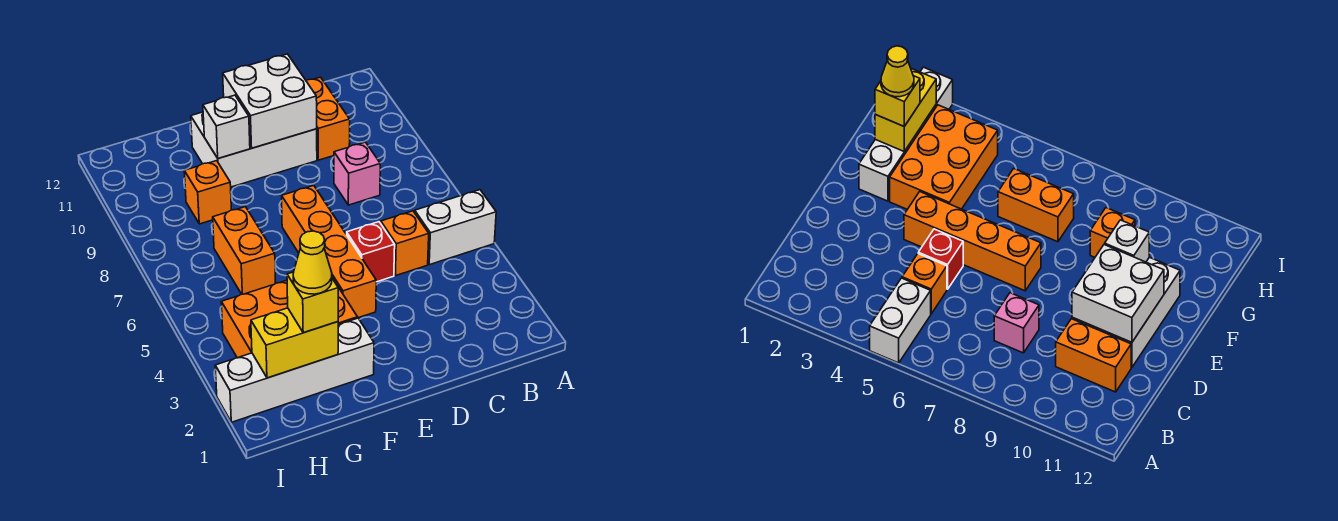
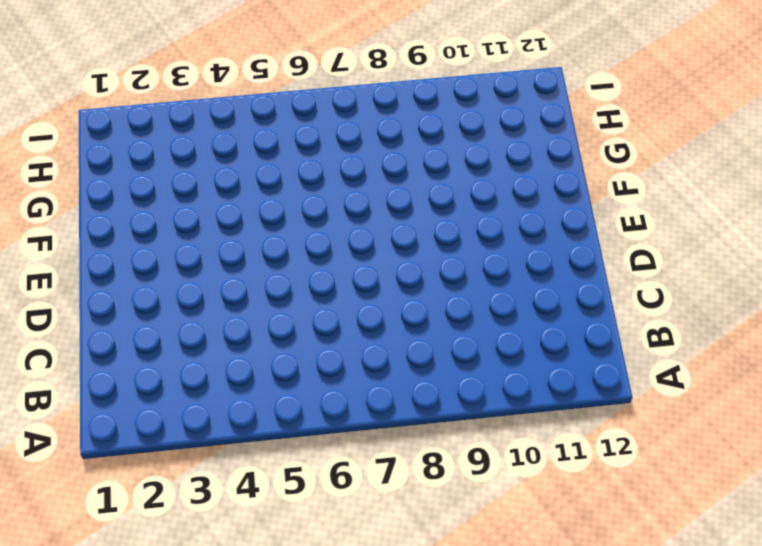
none -> white 1x2 brick [415,190,496,265]
none -> orange 1x1 brick [381,211,429,276]
none -> pink 1x1 brick [334,142,380,205]

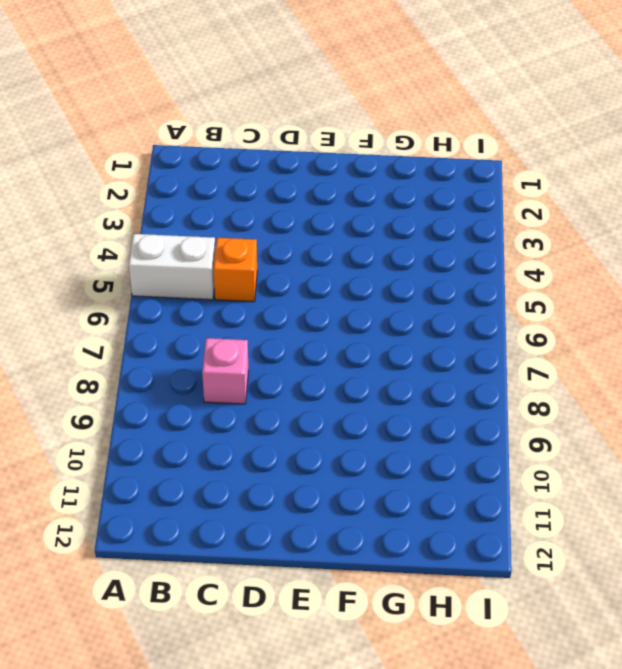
none -> orange 1x2 brick [306,77,350,160]
none -> red 1x1 brick [347,222,395,282]
none -> white 2x3 brick [191,112,317,187]

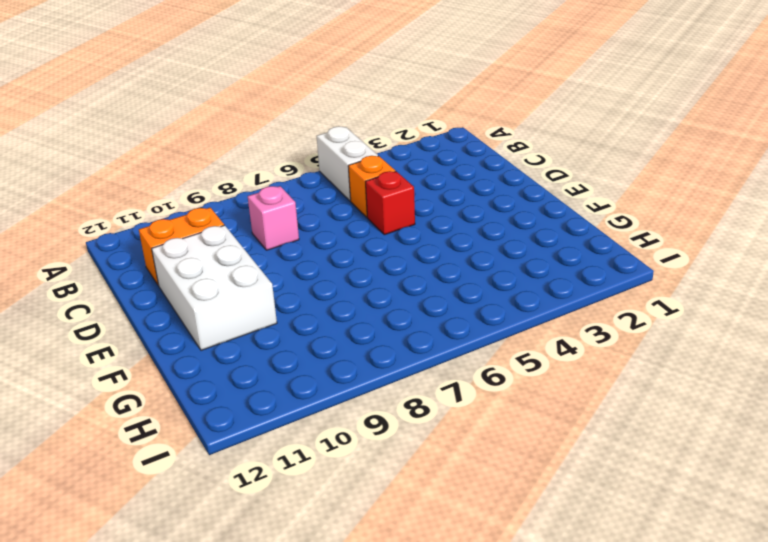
none -> orange 1x4 brick [282,186,376,318]
none -> white 1x4 brick [215,318,374,422]
none -> orange 2x3 brick [221,278,358,358]

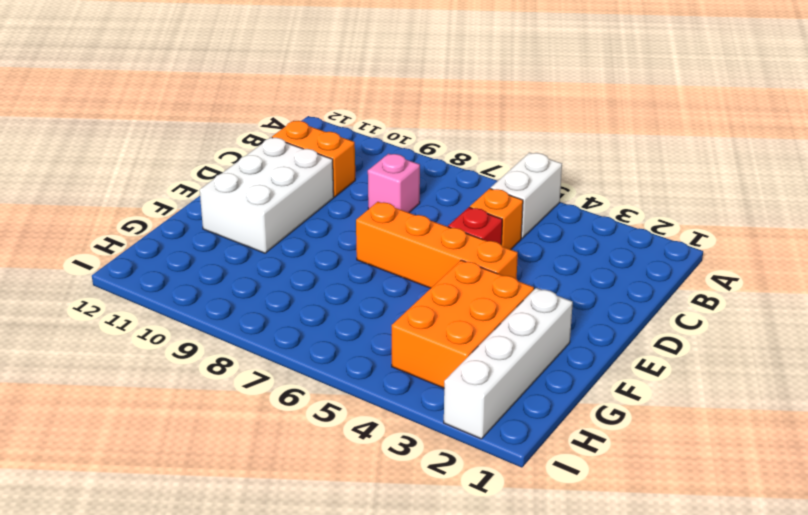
none -> orange 1x2 brick [213,207,275,294]
none -> orange 1x1 brick [184,161,231,224]
none -> white 2x2 brick [223,54,317,148]

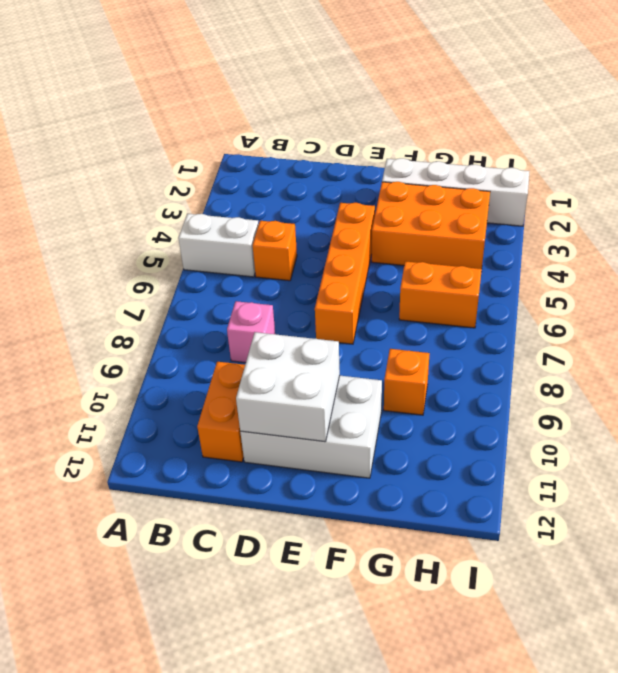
orange 1x2 brick [399,261,482,328] -> orange 1x2 brick turned to [213,207,275,294]
none -> red 1x1 brick [347,222,395,282]
none -> white 1x1 brick [203,95,250,158]
none -> yellow 1x2 brick [251,308,338,378]

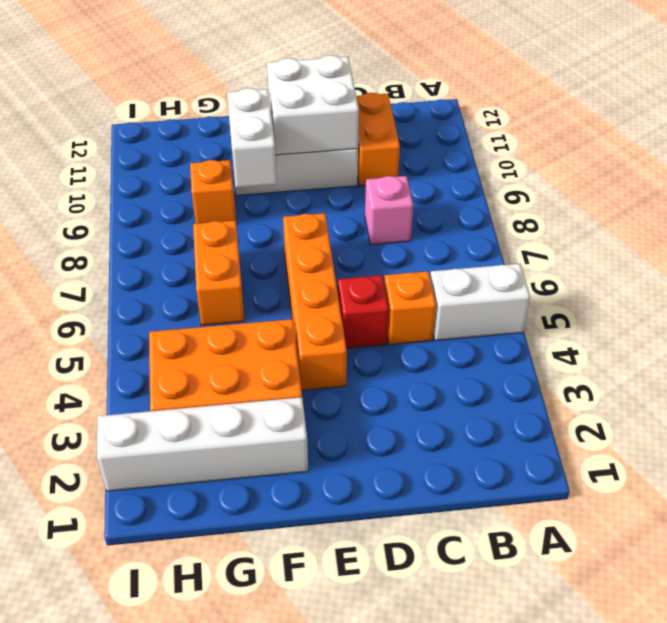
white 1x2 brick [227,88,277,188] -> white 1x1 brick [203,95,250,158]
none -> yellow 1x2 brick [251,308,338,378]
none -> yellow 1x1 brick [287,272,338,333]
none -> yellow 1x1 cone [293,231,332,294]

